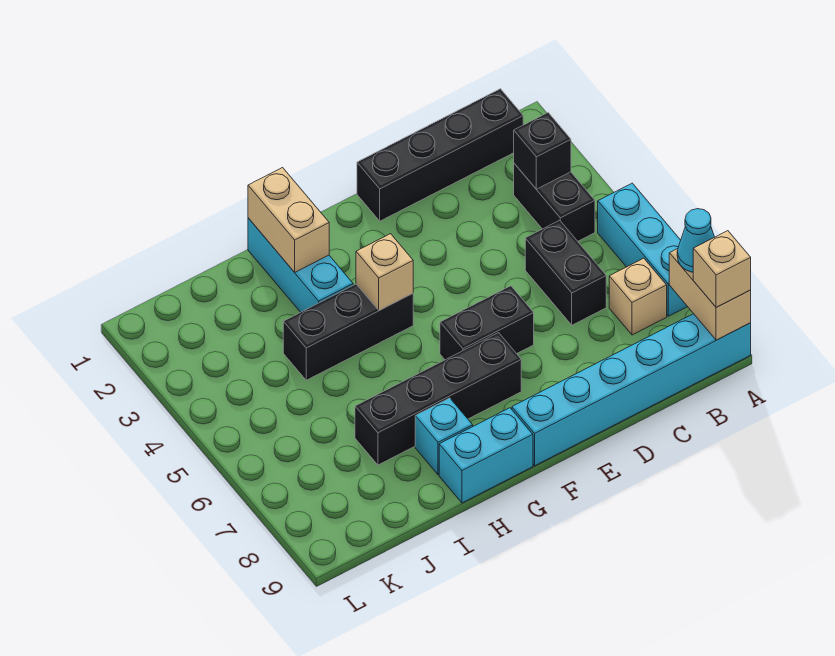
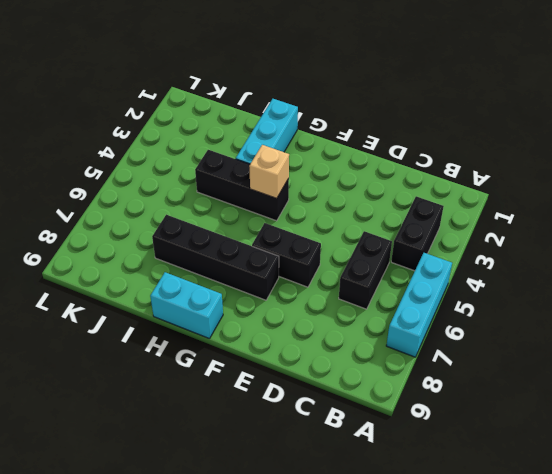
none -> cyan 1x6 brick [512,314,751,466]
none -> black 1x4 brick [357,89,523,221]
none -> tan 1x1 brick [609,258,667,335]

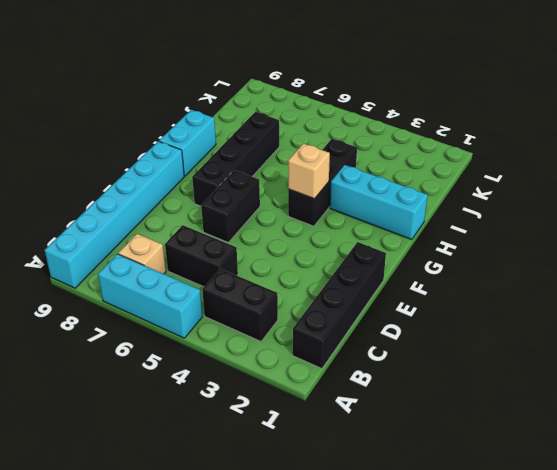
none -> cyan 1x1 brick [415,398,473,475]
none -> tan 1x2 brick [669,249,751,340]
none -> black 1x1 brick [514,113,571,189]

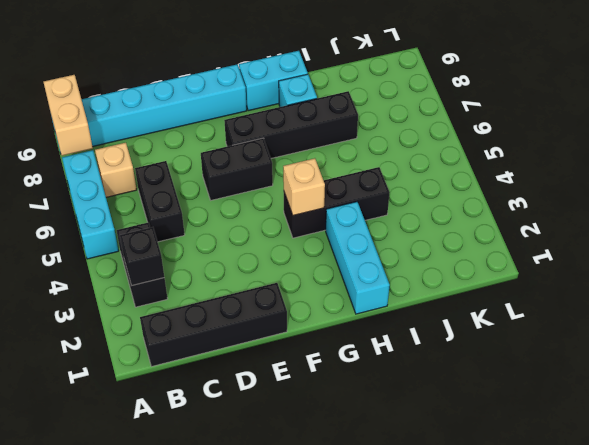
none -> tan 1x2 brick [248,168,329,272]
none -> cyan 1x1 cone [677,209,714,272]
none -> tan 1x1 brick [693,231,751,308]

